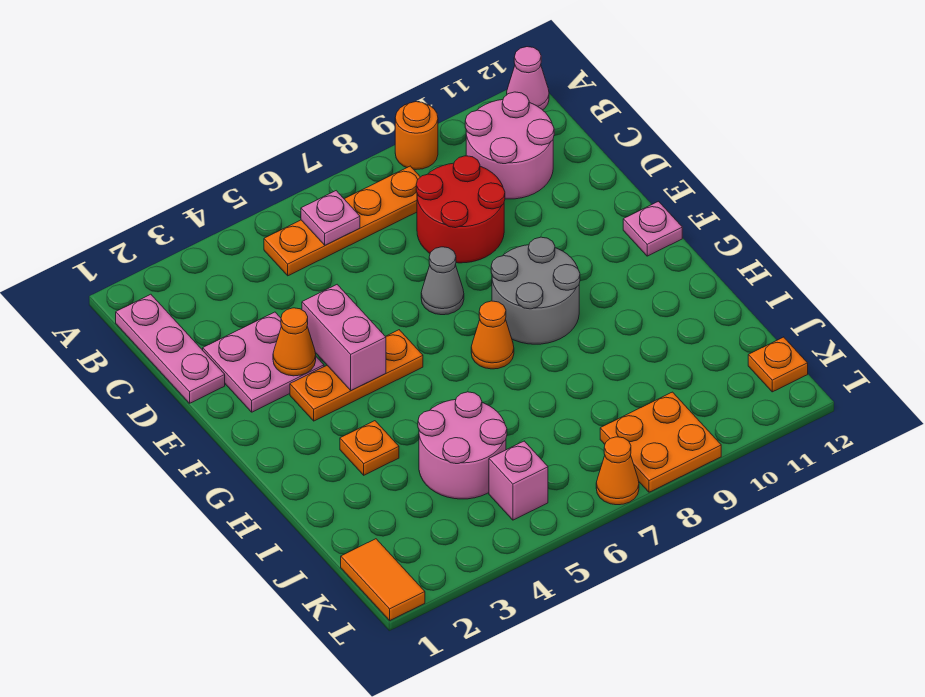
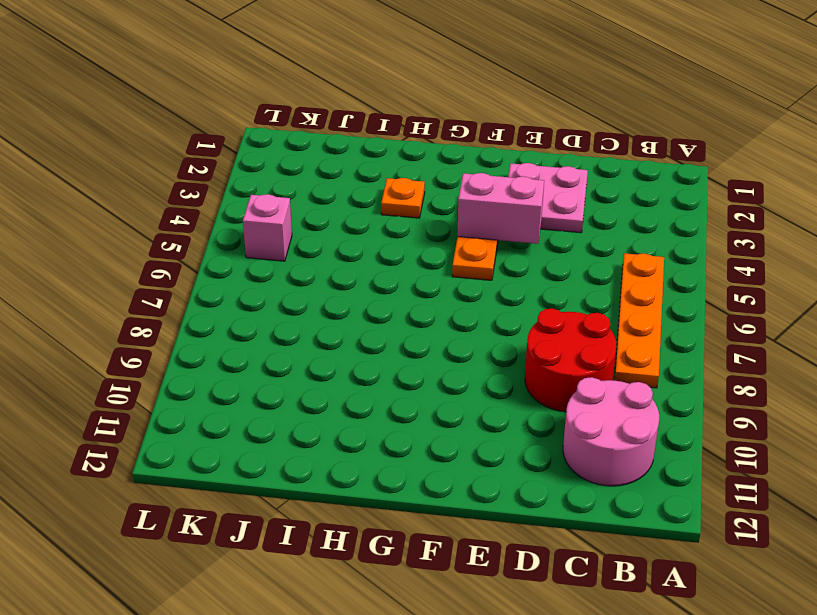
none -> orange 1x1 round brick [395,102,438,169]
none -> pink 1x1 cone [507,47,549,110]
none -> pink 1x3 plate [116,294,225,403]

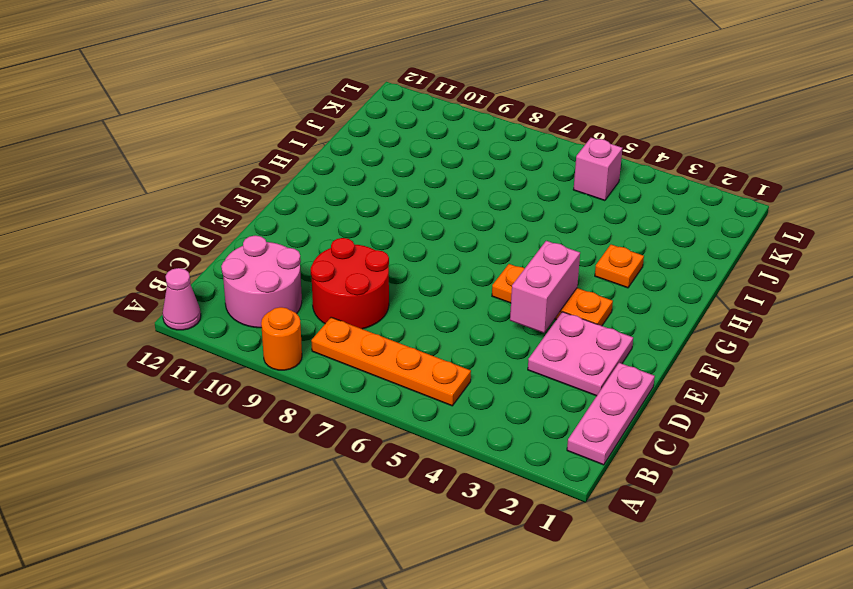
none -> grey 1x1 cone [421,247,464,315]
none -> grey 2x2 round brick [491,237,580,344]
none -> pink 1x1 plate [623,201,682,256]

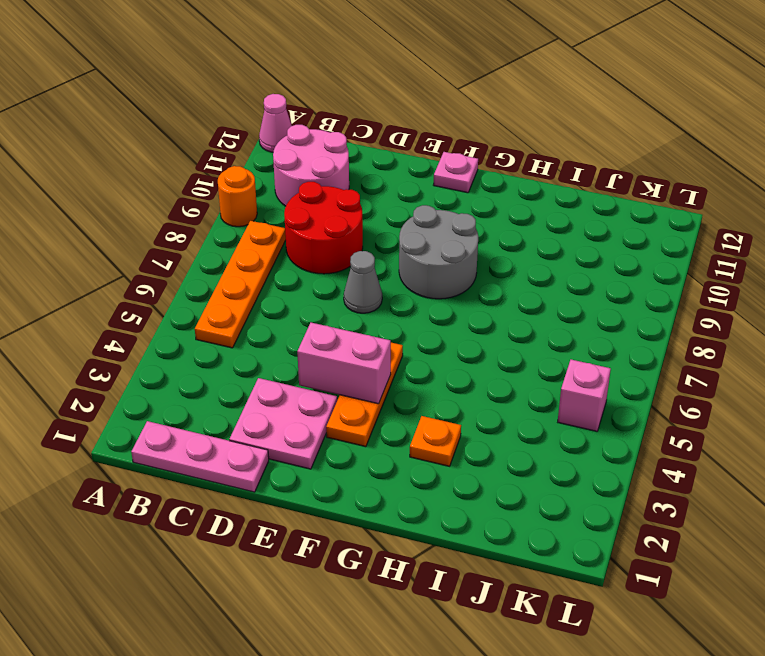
none -> orange 1x1 cone [471,301,514,369]
none -> pink 2x2 round brick [418,392,507,499]
none -> orange 1x2 tile [341,539,425,620]

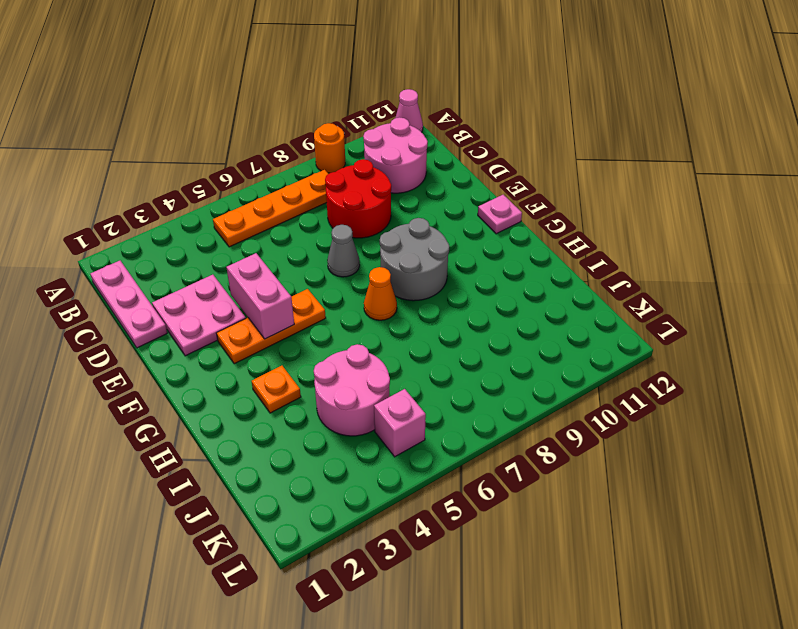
none -> orange 1x2 tile [341,539,425,620]
none -> orange 2x2 plate [600,392,721,492]
none -> orange 1x1 plate [748,337,808,392]

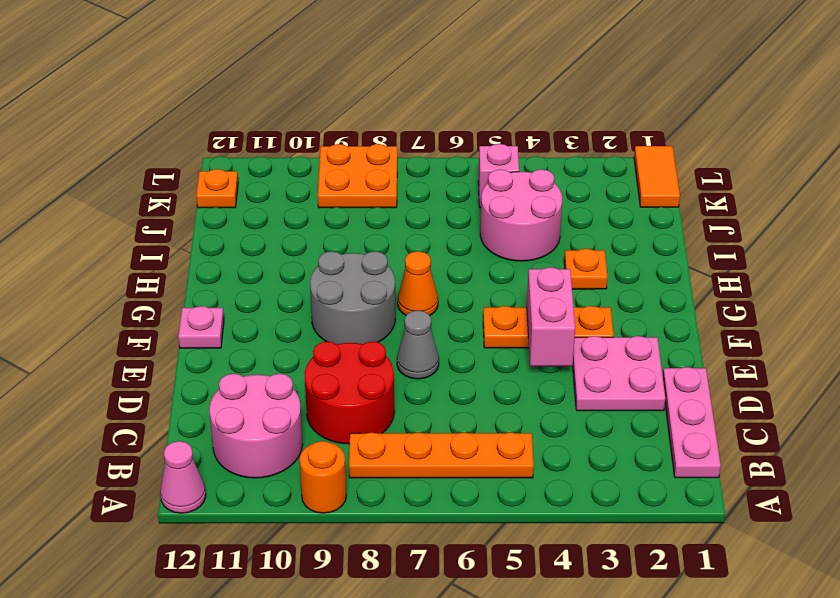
none -> orange 1x1 cone [596,437,639,505]
none -> pink 1x1 plate [301,191,360,245]
none -> orange 1x1 cone [273,308,316,376]

